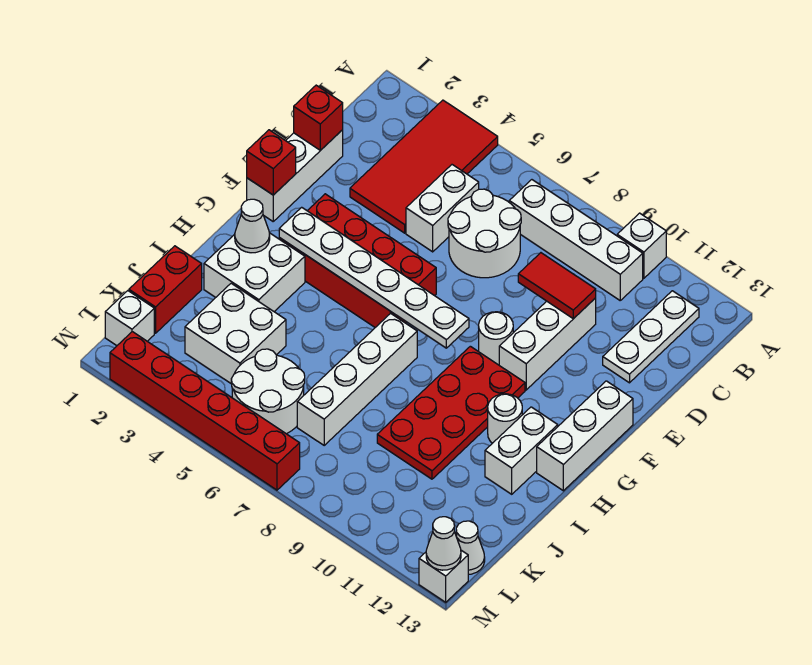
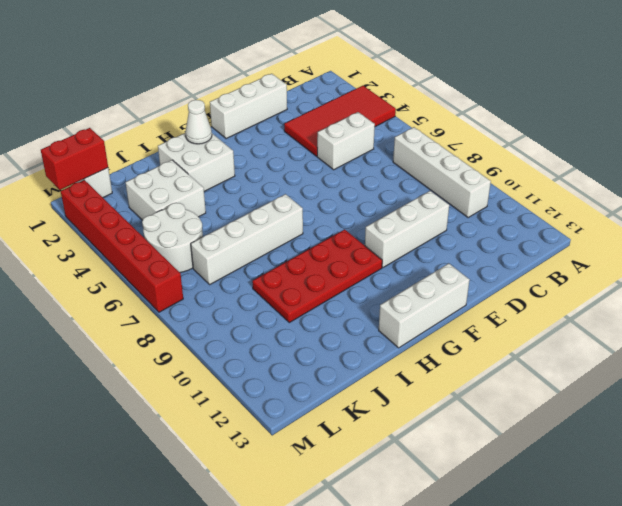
red 1x2 brick [41,128,108,190] -> red 1x2 brick moved to [129,246,202,333]
none -> white 1x1 brick [617,213,666,278]
none -> white 1x3 plate [603,291,699,383]
none -> white 2x2 round brick [448,189,521,278]

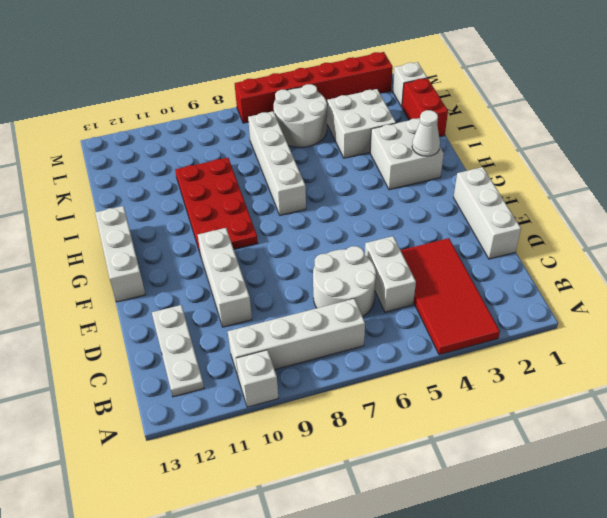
none -> red 2x4 brick [279,194,436,327]
none -> white 1x1 round brick [479,312,513,365]
none -> white 1x1 round brick [488,394,522,443]

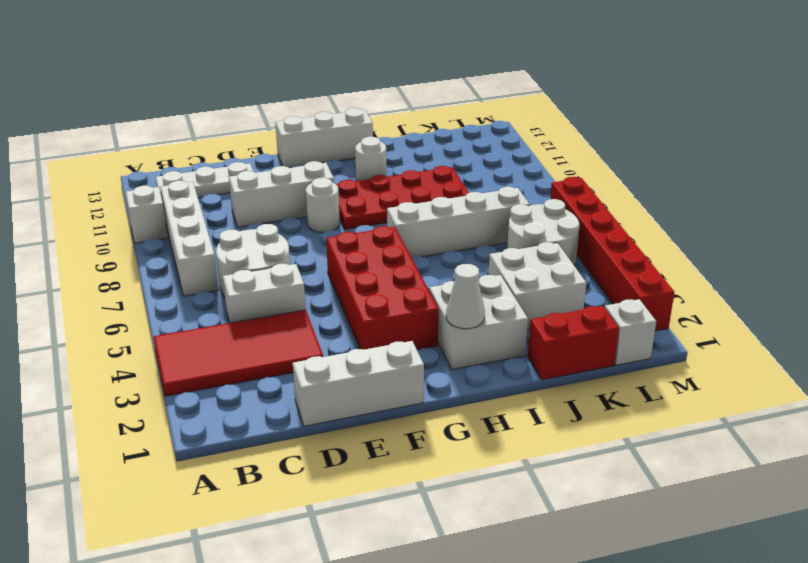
none -> white 1x2 brick [485,407,558,494]
none -> white 1x1 cone [456,521,485,574]
none -> white 1x1 brick [419,550,468,602]

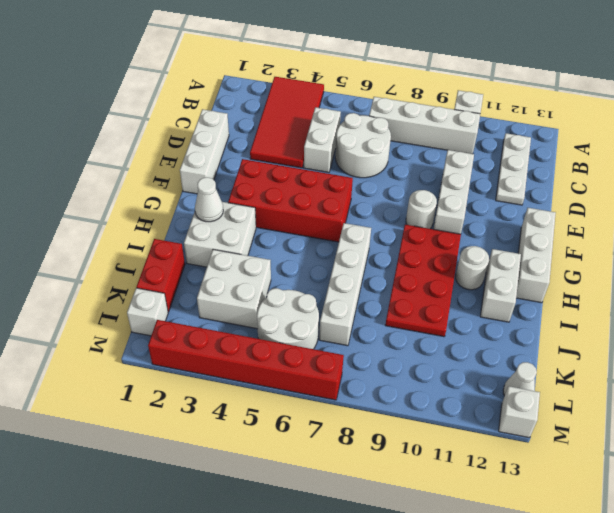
none -> red 1x1 brick [294,85,343,150]
none -> red 1x2 tile [518,253,596,319]
none -> red 1x1 brick [247,130,296,195]

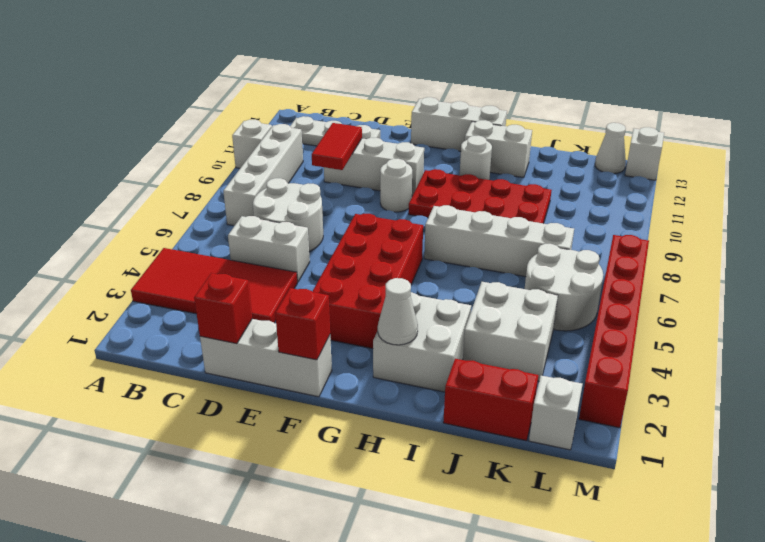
none -> white 1x6 plate [279,207,469,348]
none -> white 1x1 cone [426,517,461,570]

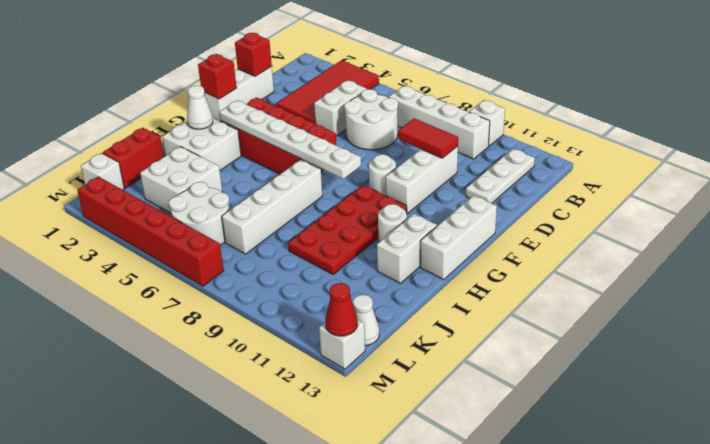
red 1x1 cone [325,283,358,336] -> white 1x1 cone [426,517,461,570]

